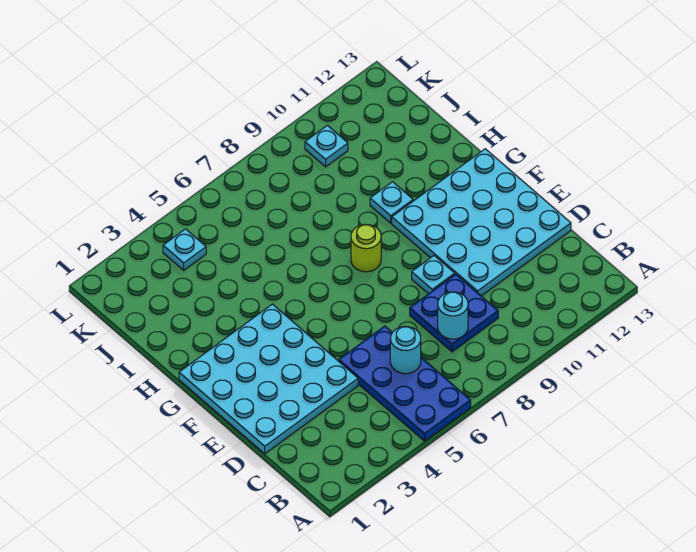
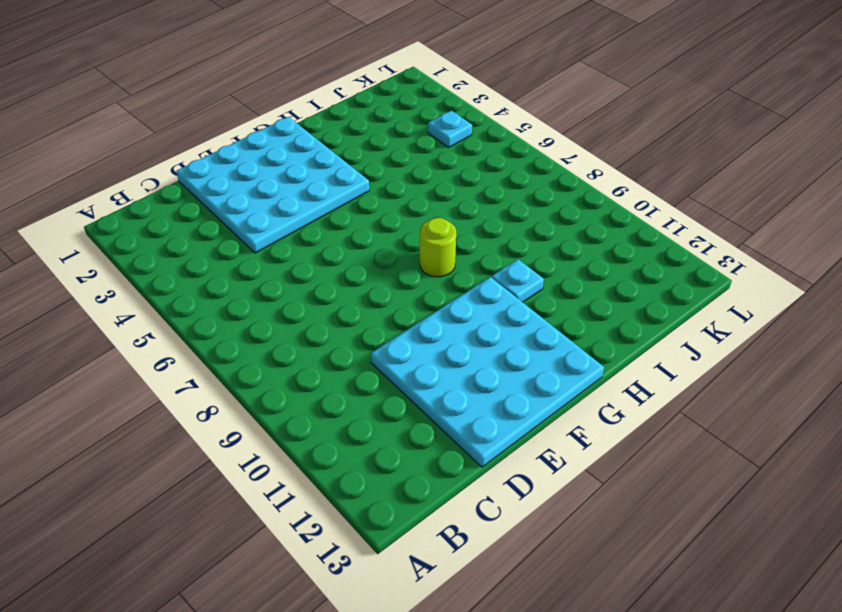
none -> blue 2x4 plate [339,326,471,441]
none -> blue 2x2 plate [410,274,498,352]

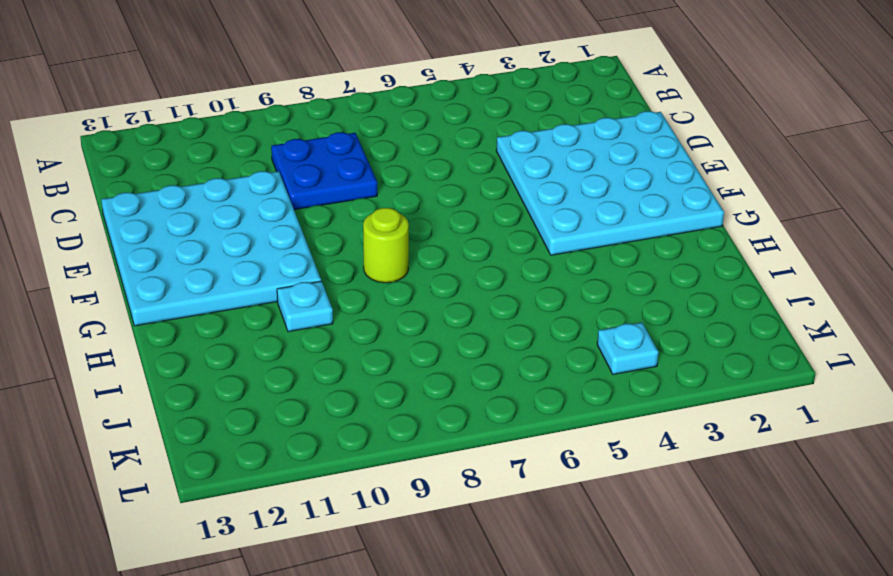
none -> blue 2x4 plate [339,326,471,441]
none -> cyan 1x1 plate [412,256,455,294]

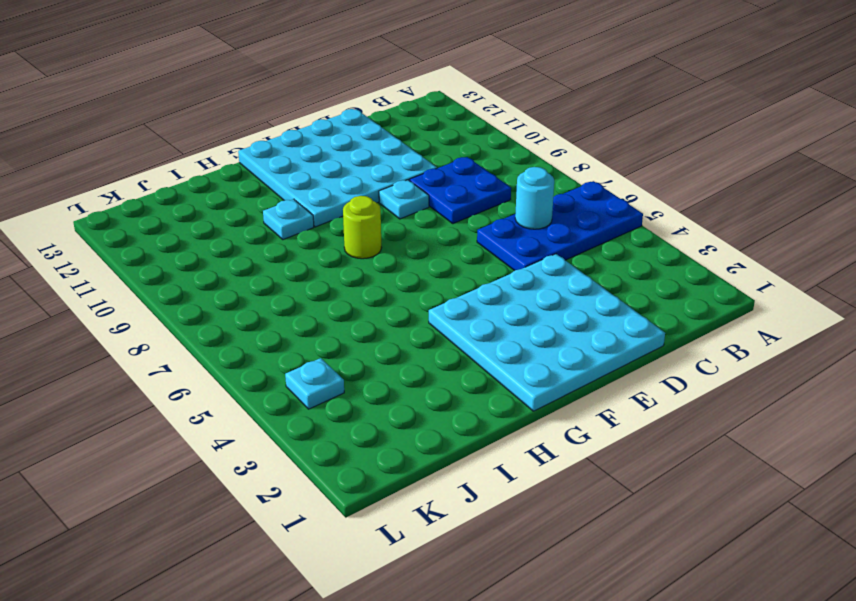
none -> cyan 1x1 plate [305,125,348,167]
none -> cyan 1x1 round brick [438,292,468,339]

